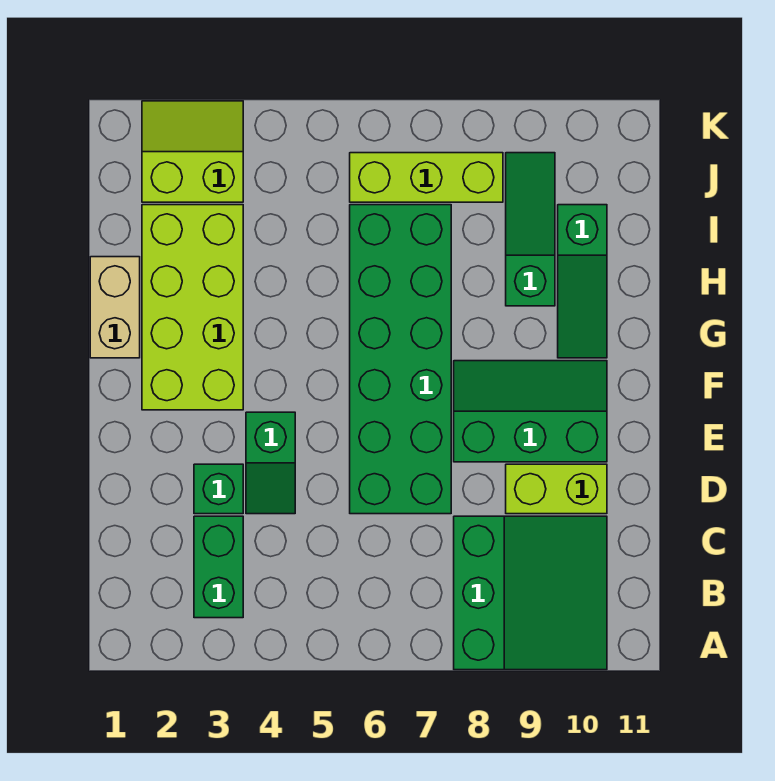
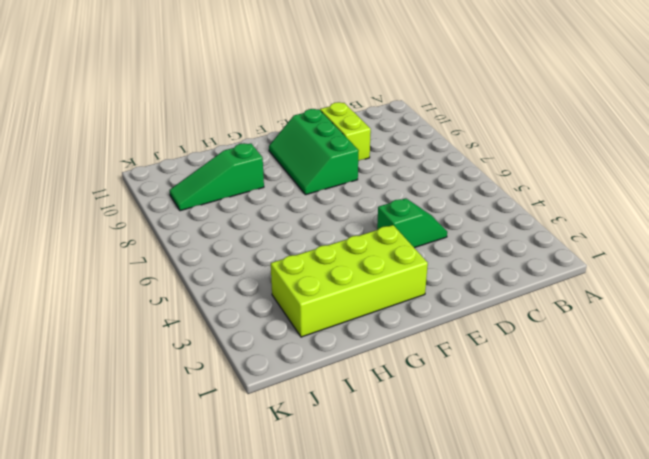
none -> green 3x3 slope [454,516,607,670]
none -> green 1x2 brick [194,516,243,618]
none -> green 1x1 brick [194,464,243,514]

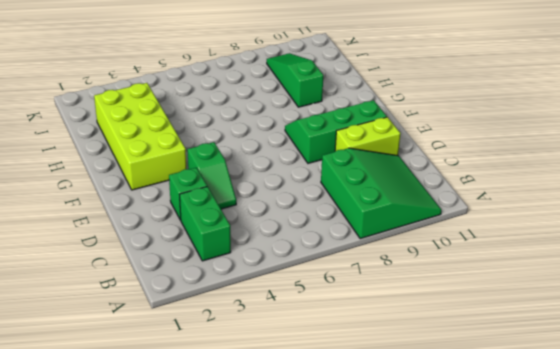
none -> green 2x6 brick [350,205,451,514]
none -> tan 1x2 brick [90,257,140,358]
none -> green 1x3 slope [558,205,607,358]

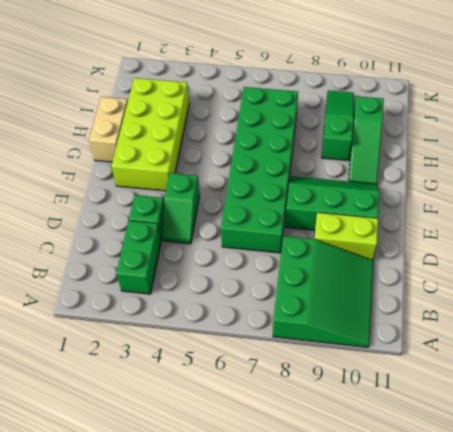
none -> lime 2x2 slope [142,101,243,202]
none -> lime 1x3 brick [350,153,503,202]

